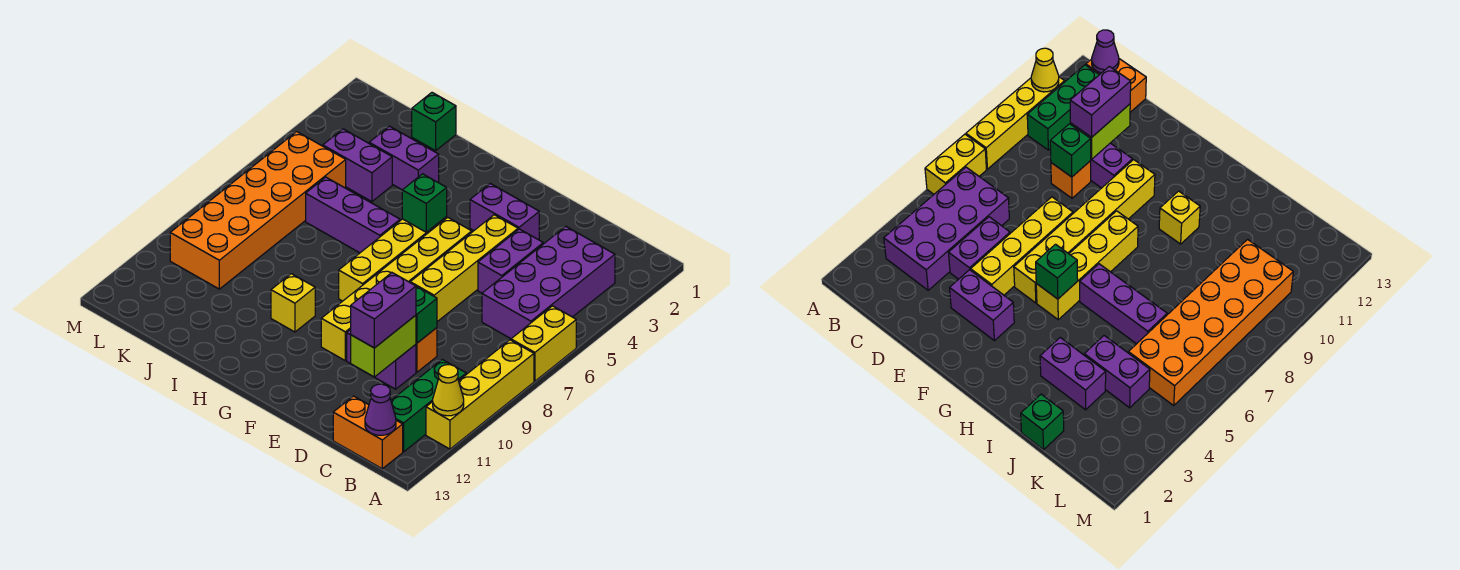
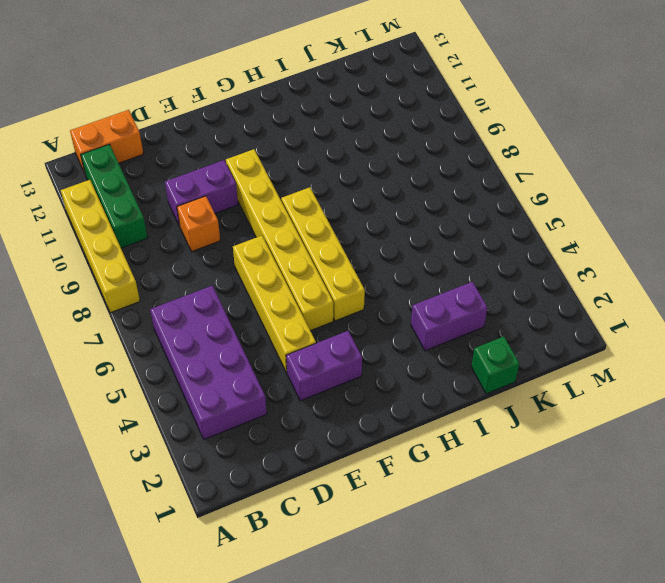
none -> yellow 1x2 brick [511,306,576,381]
none -> purple 1x2 brick [478,229,543,293]
none -> purple 1x3 brick [306,177,400,253]

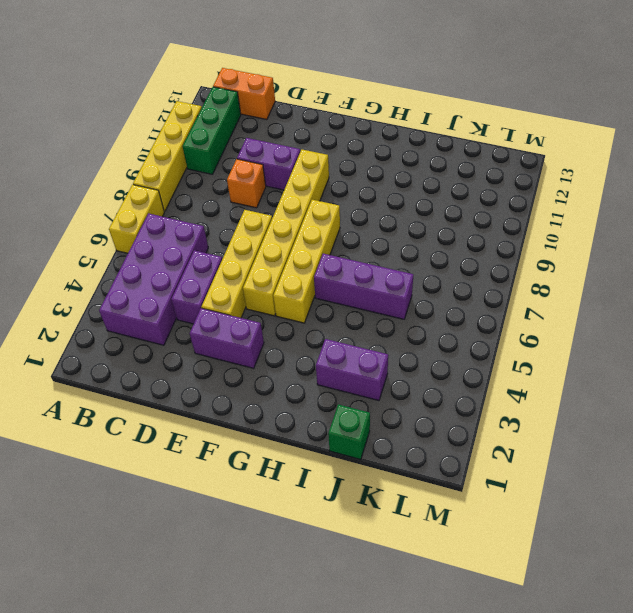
none -> yellow 1x1 brick [271,274,315,332]
none -> purple 1x2 brick [323,129,392,202]
none -> orange 2x6 brick [170,132,346,289]

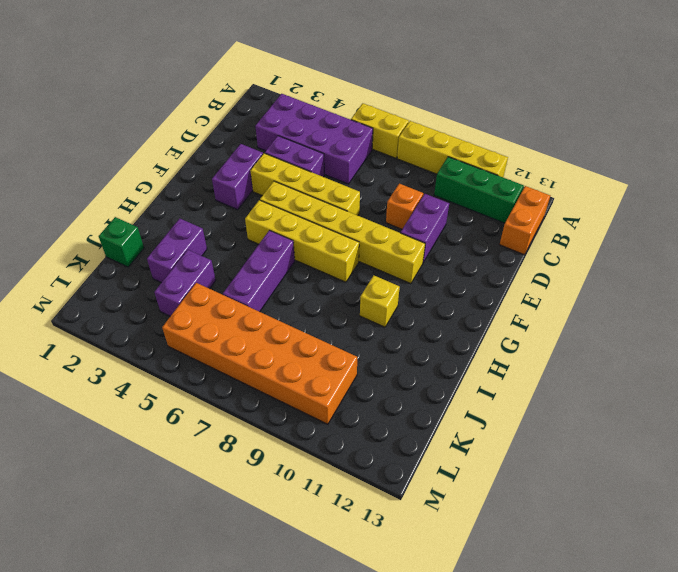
none -> yellow 1x1 cone [433,365,464,416]
none -> purple 1x1 cone [365,384,396,435]
none -> green 1x1 brick [416,286,437,343]

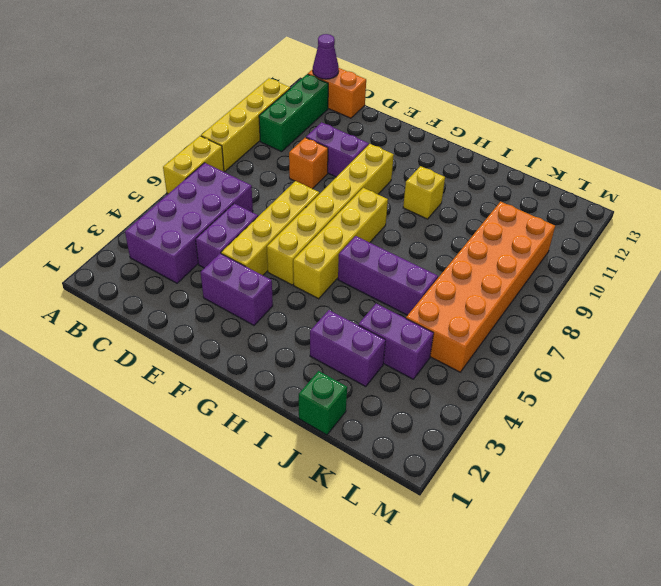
none -> yellow 1x1 cone [433,365,464,416]
none -> green 1x1 brick [416,286,437,343]
none -> lime 1x2 brick [351,315,416,377]

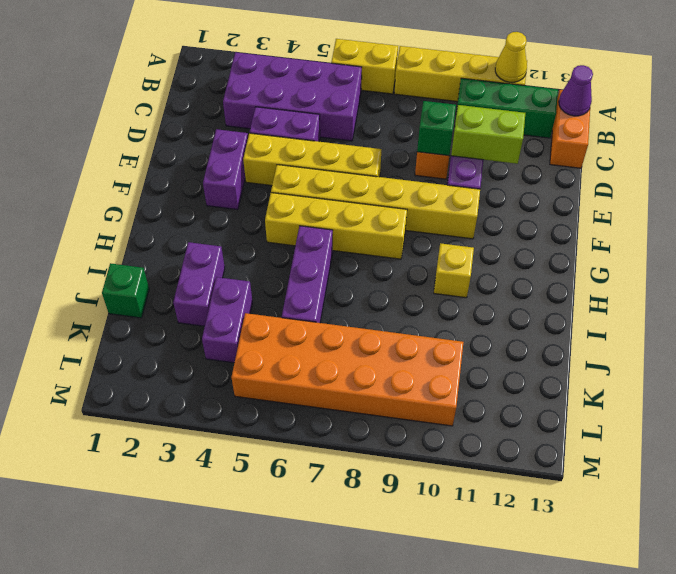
none -> green 1x1 brick [402,174,447,232]
none -> purple 1x2 brick [351,273,416,348]

